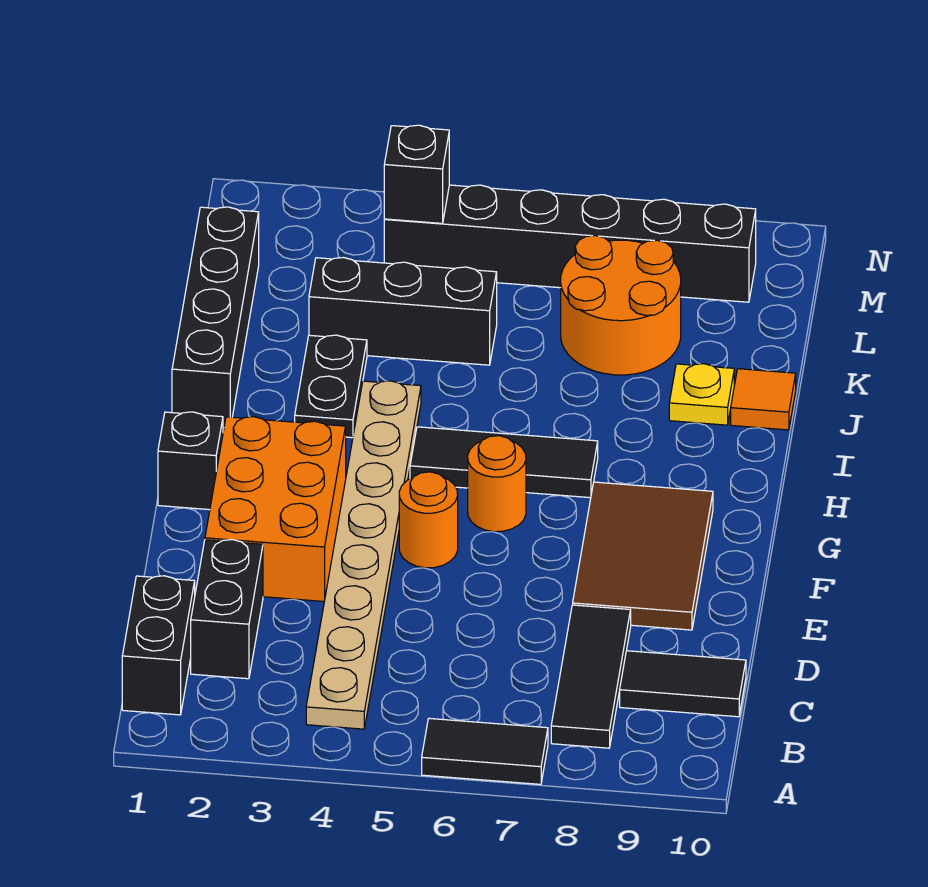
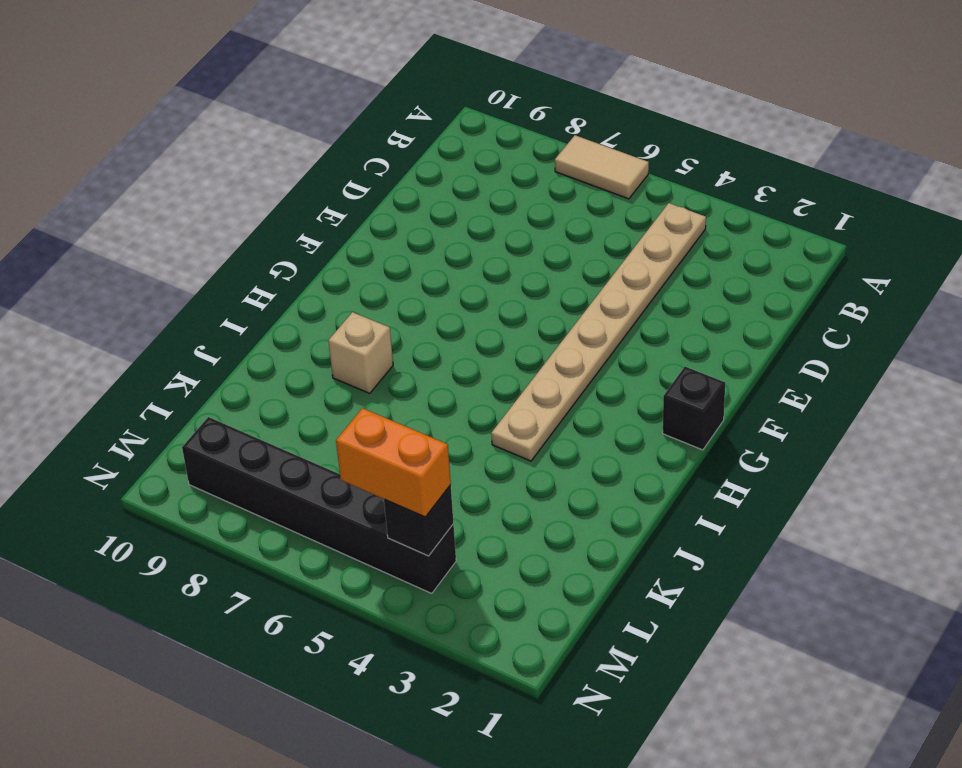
tan 1x2 tile [555,135,649,199] -> black 1x2 tile [422,718,548,784]
tan 1x1 brick [328,312,393,393] -> none
orange 1x2 brick [336,408,451,517] -> none
none -> black 1x2 brick [122,576,195,715]
none -> black 1x3 tile [551,605,631,748]
none -> black 1x2 brick [191,540,263,679]

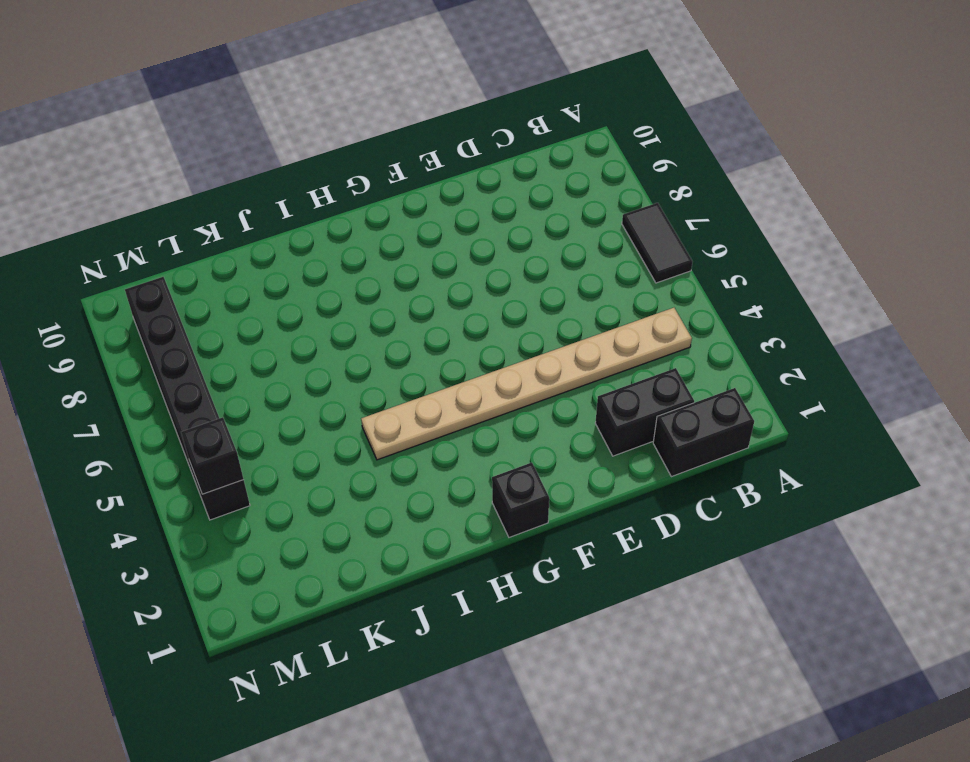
none -> black 1x3 tile [551,605,631,748]
none -> black 1x2 tile [620,651,746,717]
none -> orange 2x3 brick [205,417,346,601]

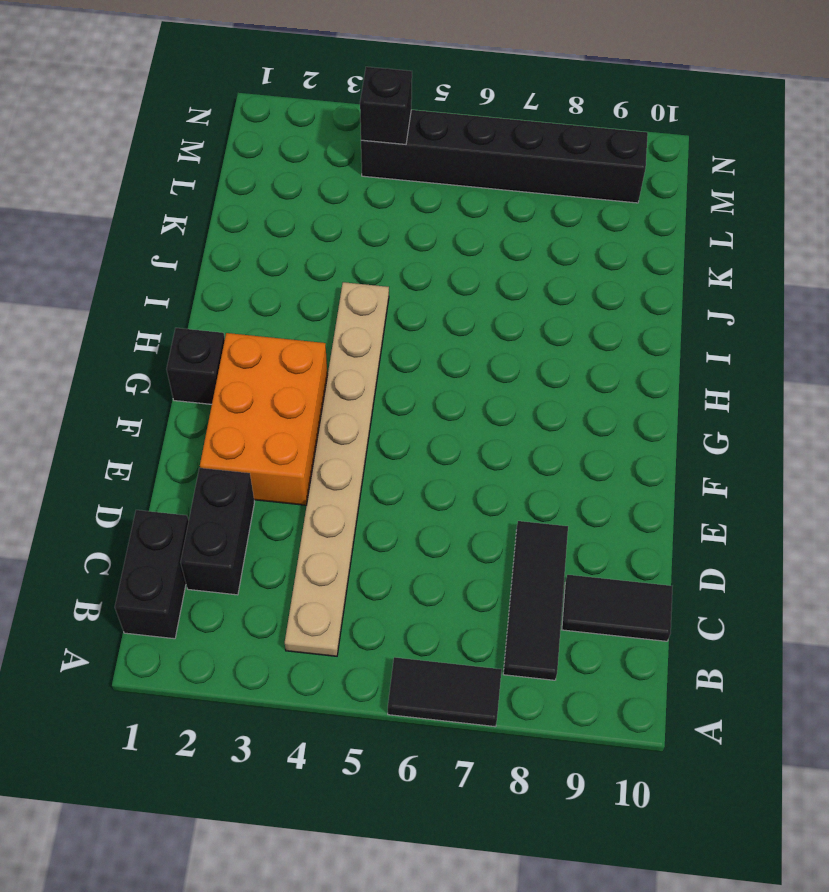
none -> brown 2x3 tile [573,482,713,630]
none -> orange 1x1 round brick [399,472,458,568]
none -> orange 1x1 round brick [468,436,526,532]

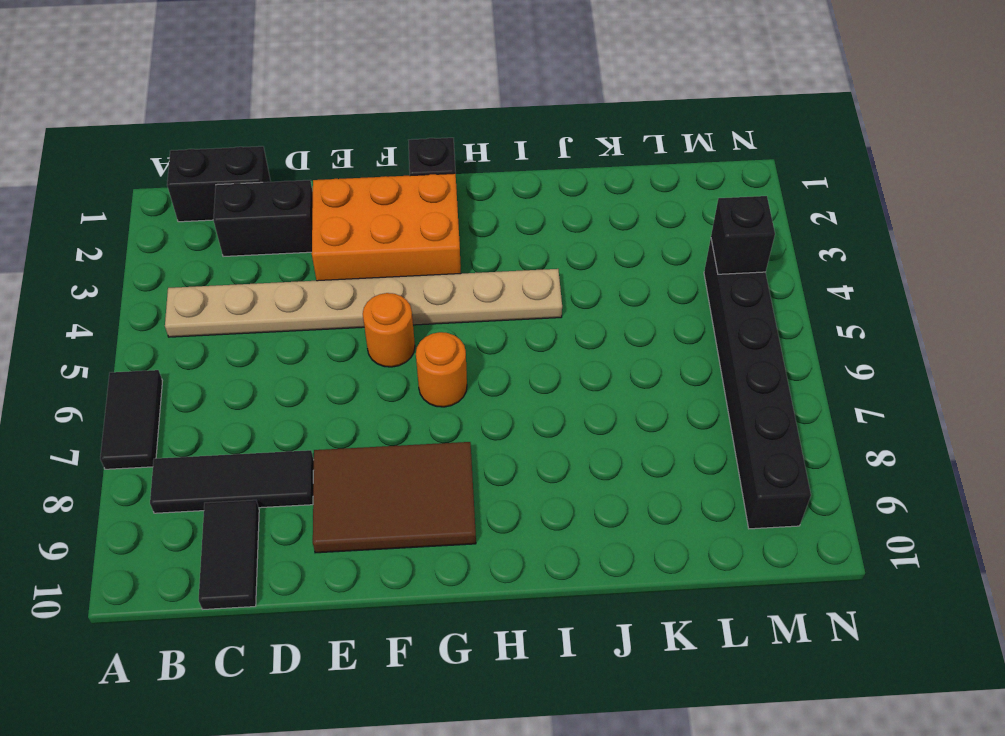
none -> black 1x3 tile [410,427,598,498]
none -> black 1x4 brick [172,207,259,428]
none -> black 1x2 plate [295,335,367,438]

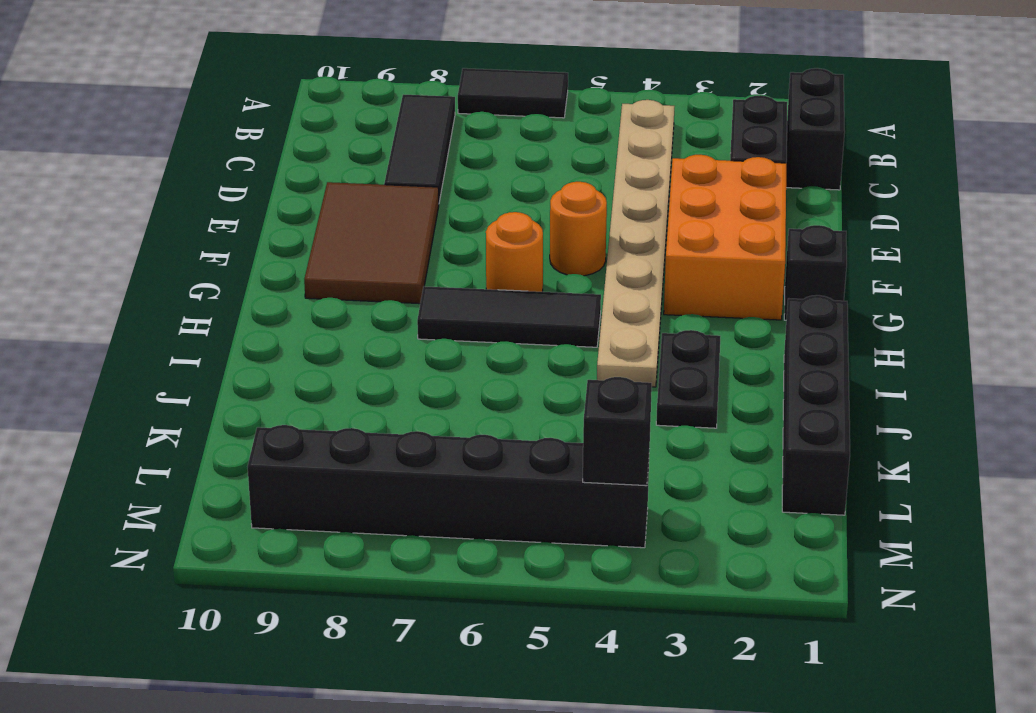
none -> black 1x2 tile [620,651,746,717]
none -> yellow 1x1 plate [669,364,734,425]
none -> orange 1x1 tile [731,369,796,430]

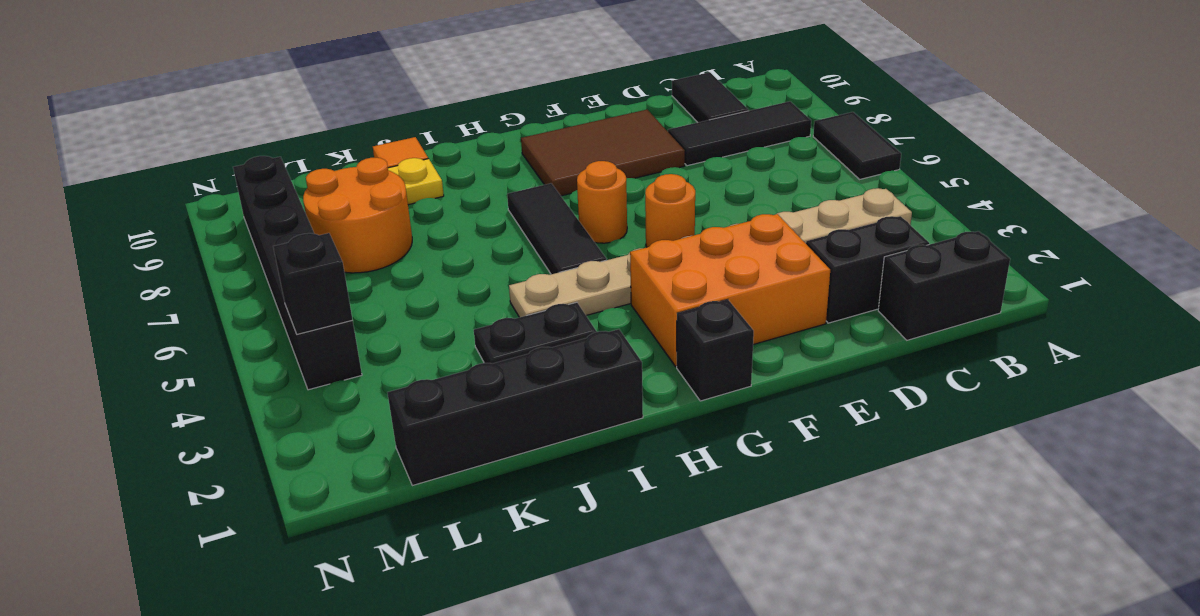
none -> black 1x3 brick [309,258,497,365]

